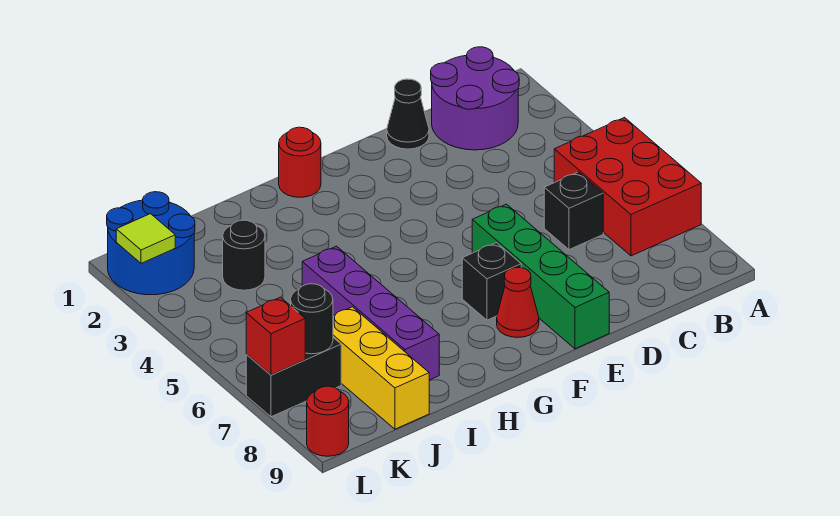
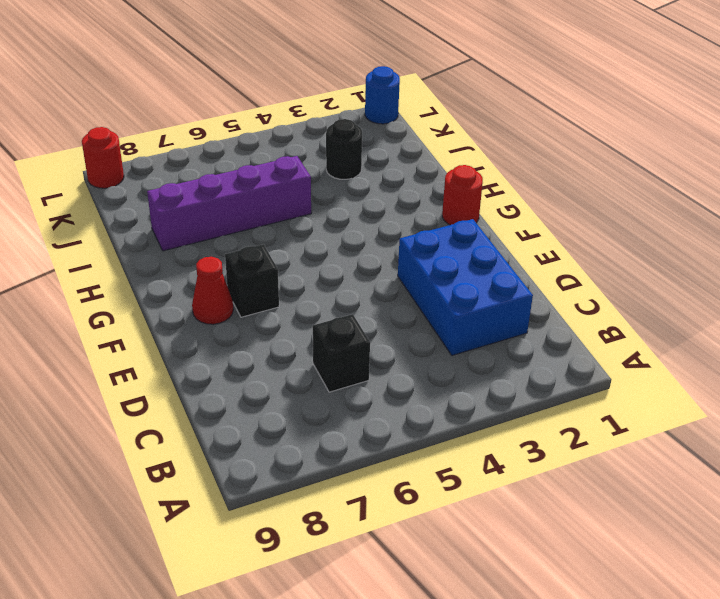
blue 2x3 brick [398,219,533,355] -> purple 2x2 round brick [431,47,519,150]
blue 1x1 round brick [365,66,400,124] -> blue 2x2 round brick [107,192,195,295]
none -> red 2x3 brick [554,118,701,256]
none -> black 1x1 cone [387,79,429,149]
none -> green 1x4 brick [472,204,609,349]

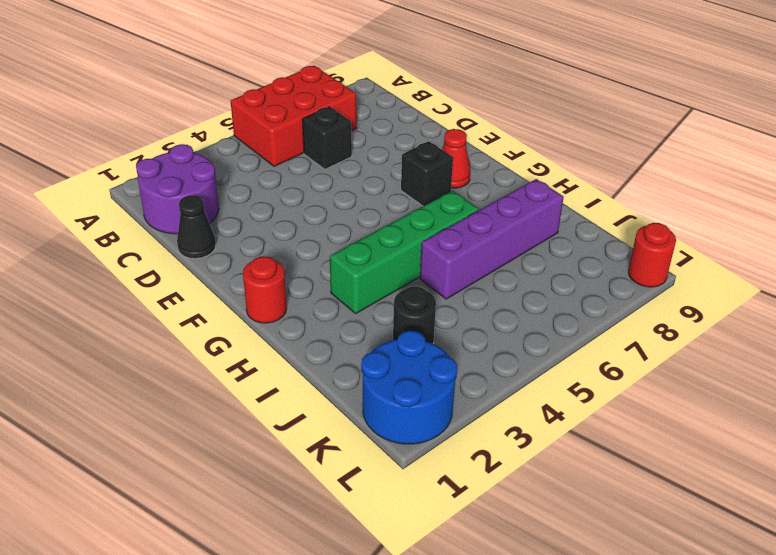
green 1x4 brick [330,191,479,313] -> green 1x4 brick moved to [472,204,609,349]
none -> yellow 1x3 brick [333,307,429,429]
none -> black 1x2 brick [246,338,341,417]
none -> black 1x1 round brick [291,284,333,354]

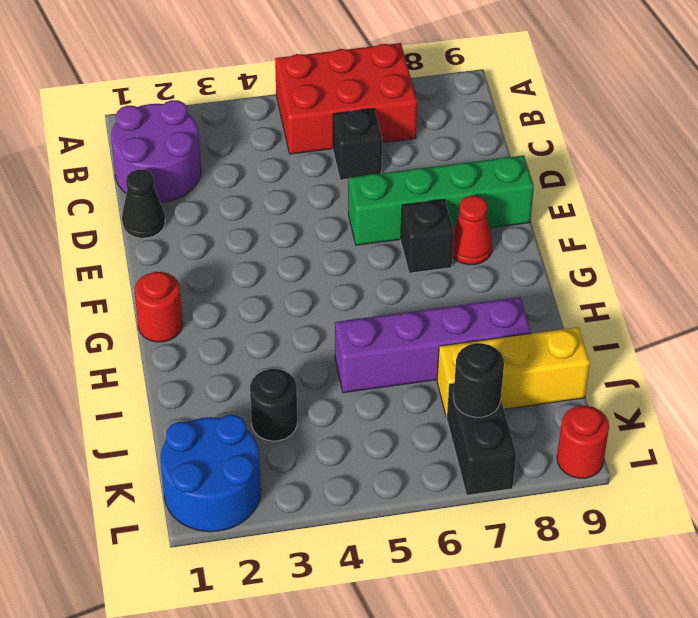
none -> lime 1x1 tile [116,214,175,263]
none -> red 1x1 brick [246,297,305,375]

